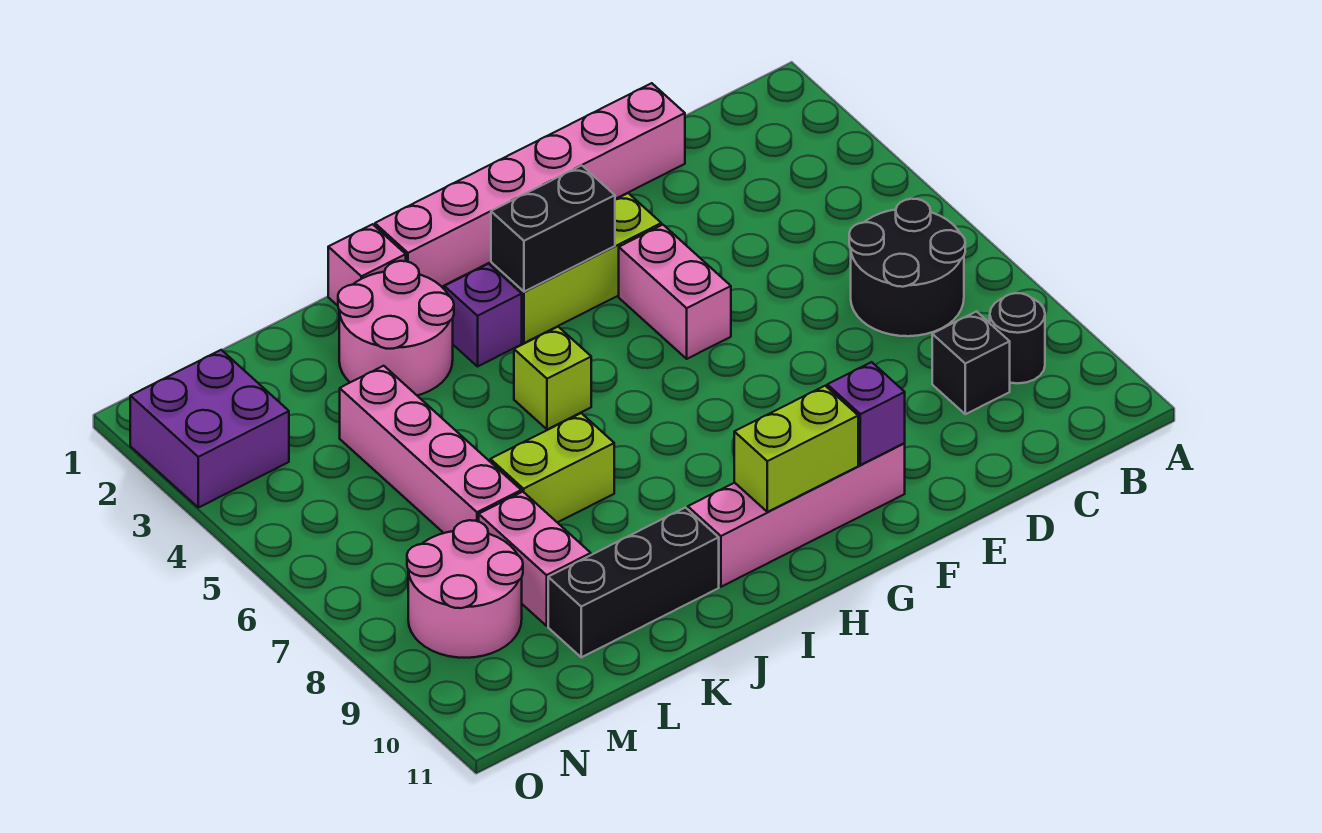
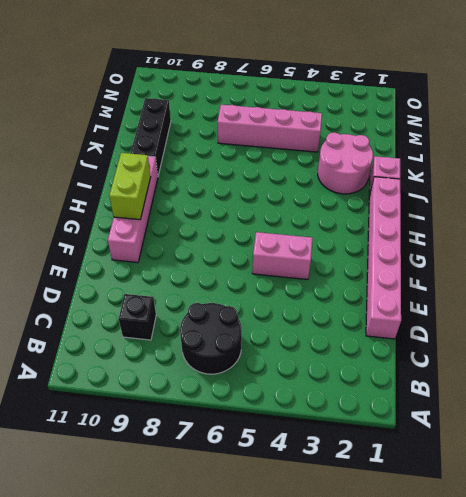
none -> black 1x1 round brick [990,293,1045,383]
none -> lime 1x3 brick [491,193,661,343]
none -> purple 1x1 brick [444,264,522,366]

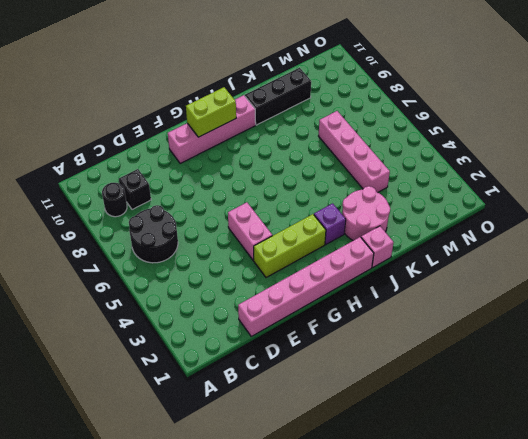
none -> lime 1x1 brick [514,327,591,429]
none -> lime 1x2 brick [490,413,614,523]
none -> pink 1x2 brick [479,492,591,626]

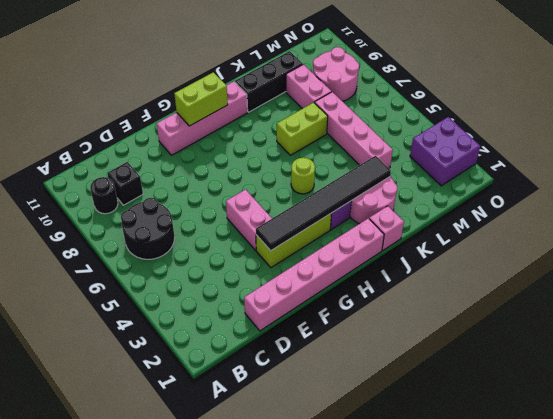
black 1x6 tile [256,156,391,251] -> black 1x2 brick [491,165,615,292]
lime 1x1 round brick [291,158,315,194] -> lime 1x1 brick [514,327,591,429]
none -> purple 1x1 brick [827,362,905,465]

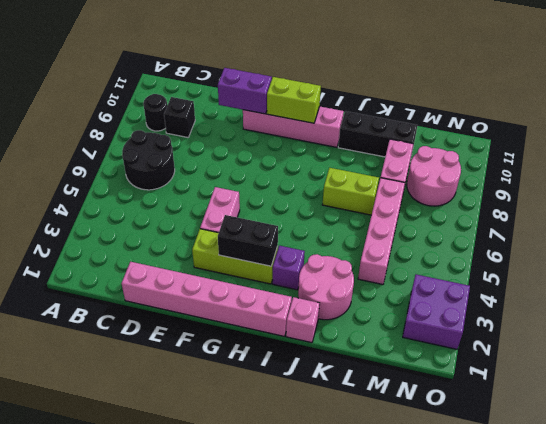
purple 1x2 brick [218,68,272,114] -> purple 1x1 brick [827,362,905,465]
none -> lime 1x1 brick [514,327,591,429]

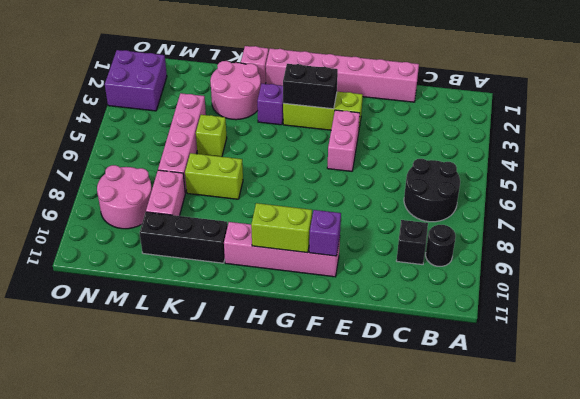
lime 1x1 brick [196,115,227,157] -> lime 1x1 brick moved to [514,327,591,429]

